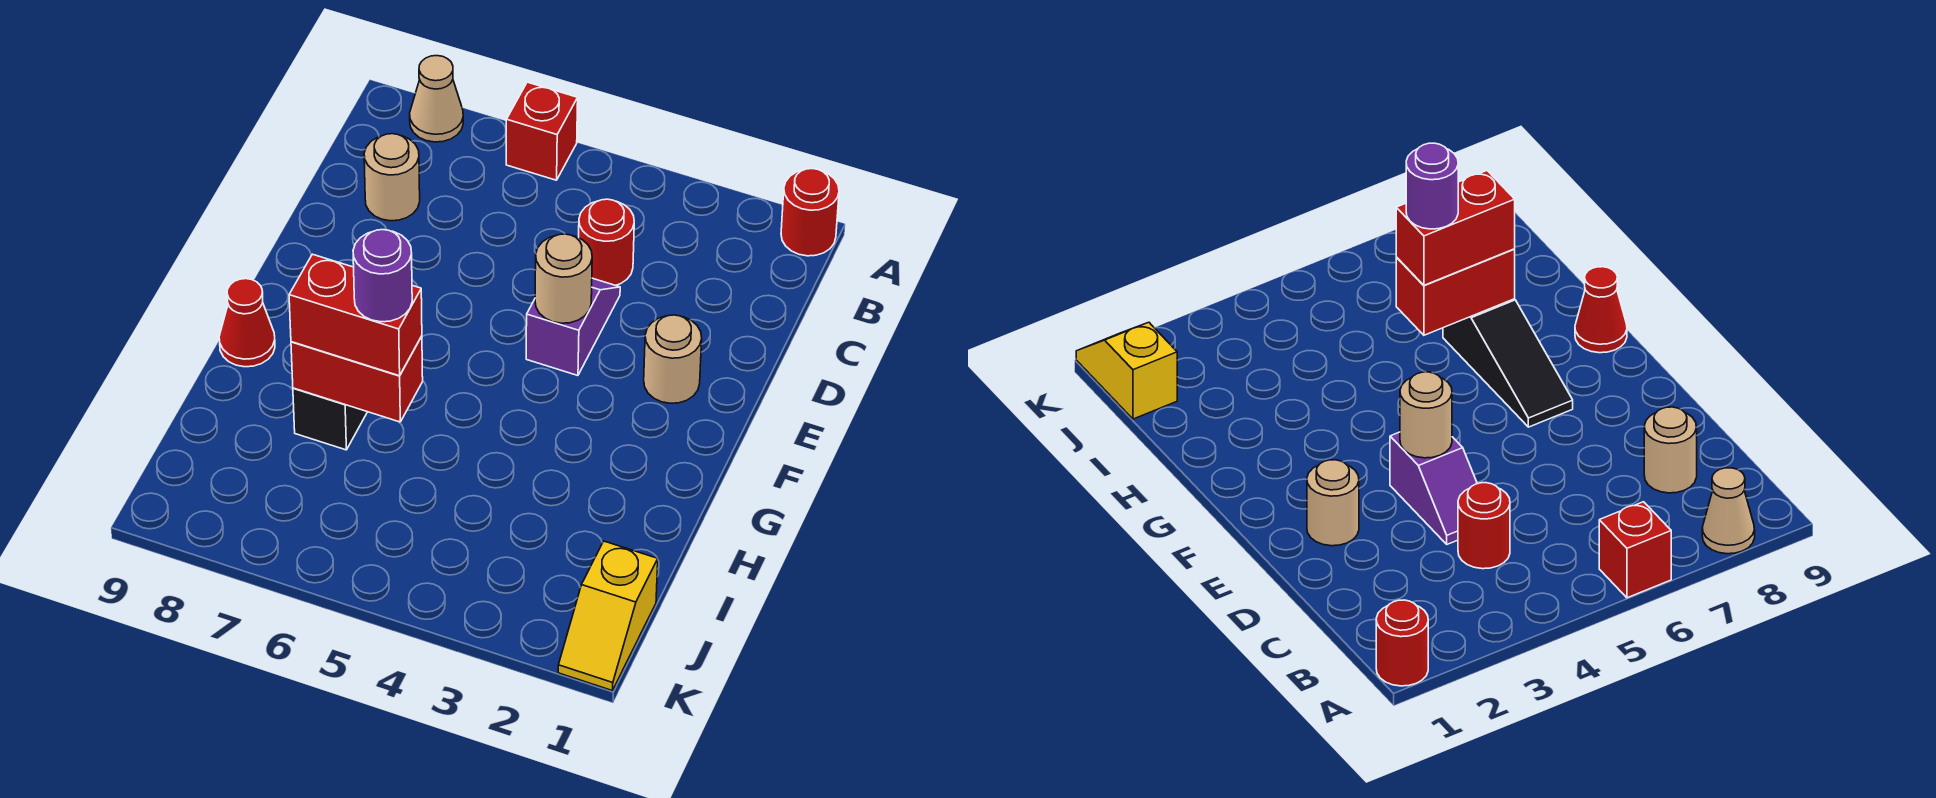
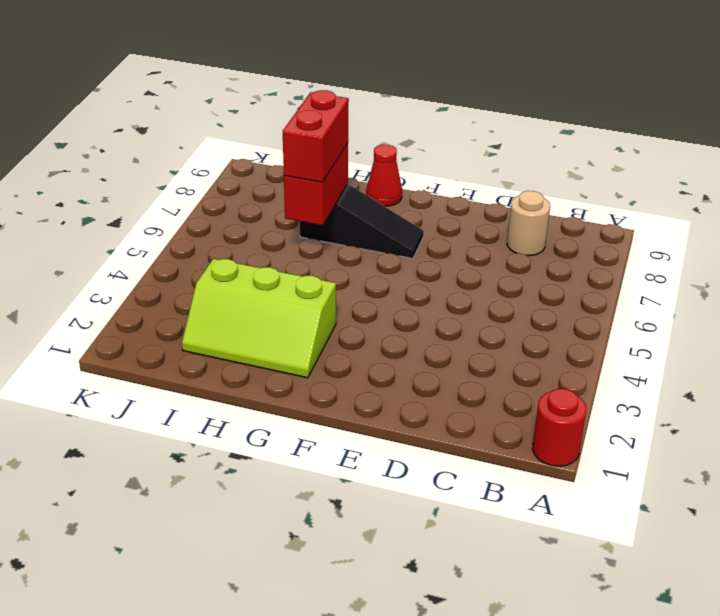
lime 2x3 slope [182,259,336,378] -> none
none -> red 1x1 brick [506,82,578,180]
none -> tan 1x1 cone [410,56,463,142]
none -> red 1x1 round brick [579,199,634,285]

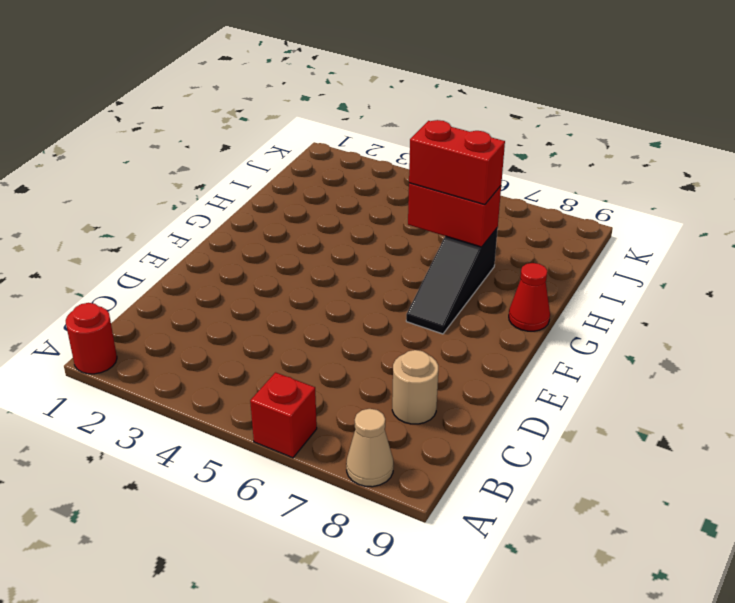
none -> red 1x1 round brick [579,199,634,285]
none -> purple 1x2 slope [526,278,620,376]
none -> tan 1x1 round brick [644,315,702,403]

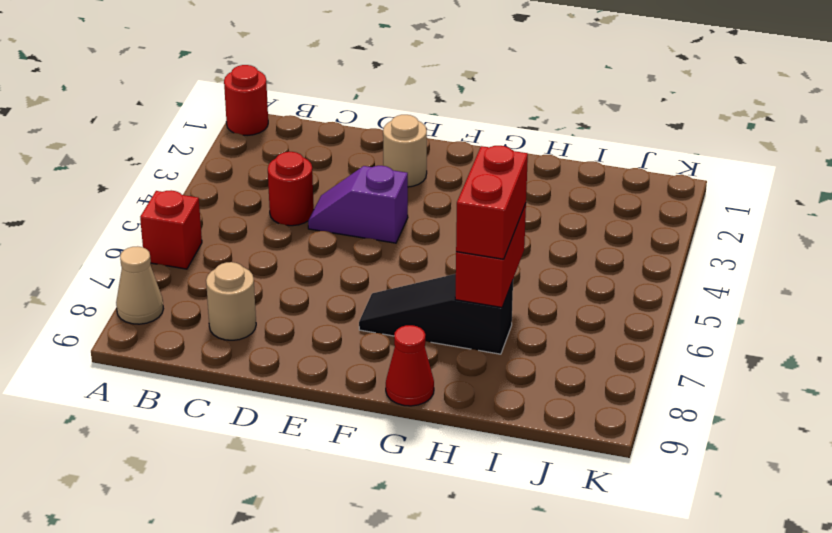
none -> yellow 1x2 slope [558,541,658,691]
none -> tan 1x1 round brick [535,234,592,323]
none -> purple 1x1 round brick [353,230,412,322]

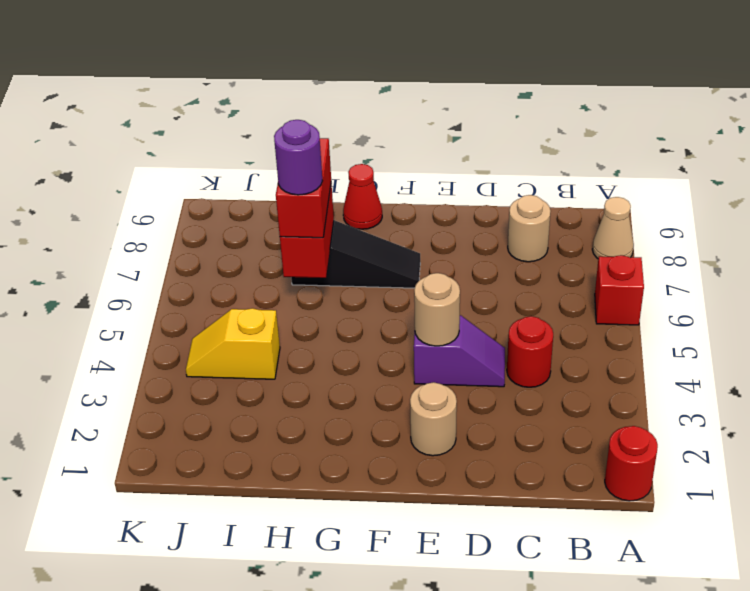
yellow 1x2 slope [186,308,280,379] -> yellow 1x2 slope moved to [558,541,658,691]

